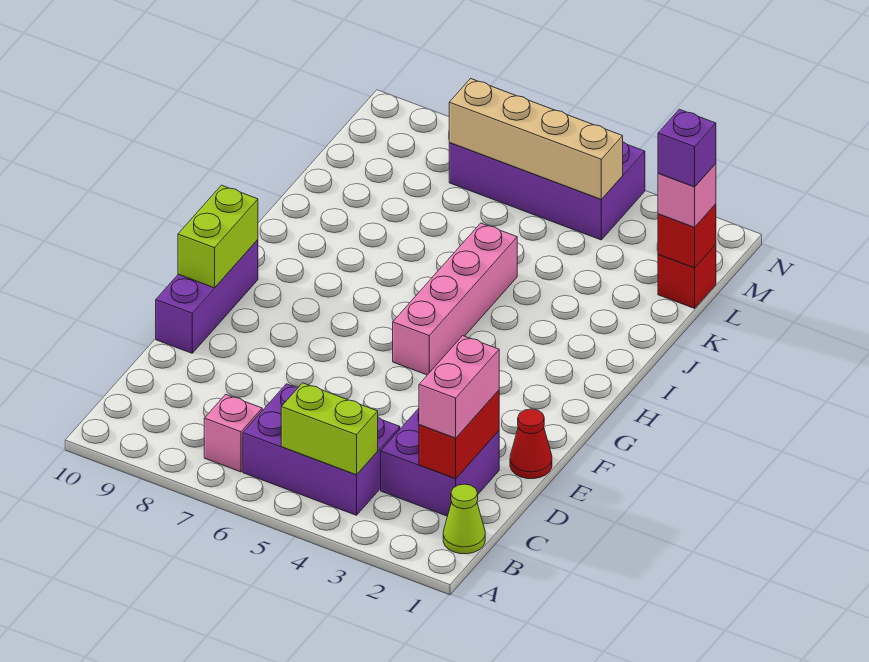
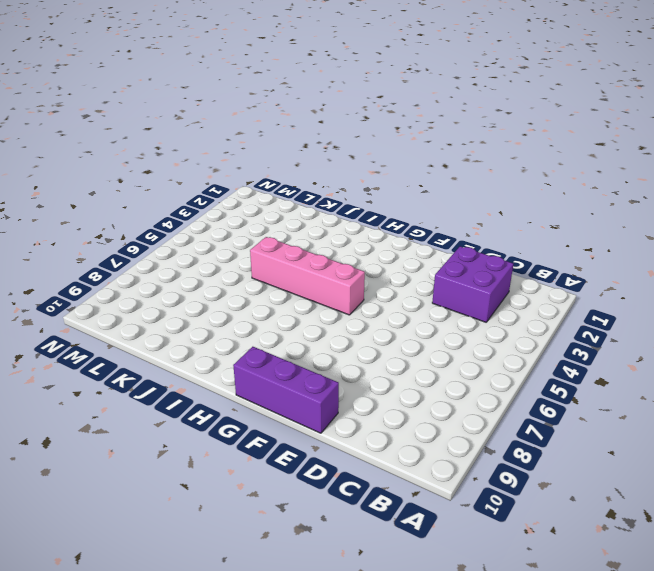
none -> lime 1x1 cone [443,484,485,554]
none -> purple 2x3 brick [243,384,400,515]
none -> pink 1x1 brick [204,394,262,472]

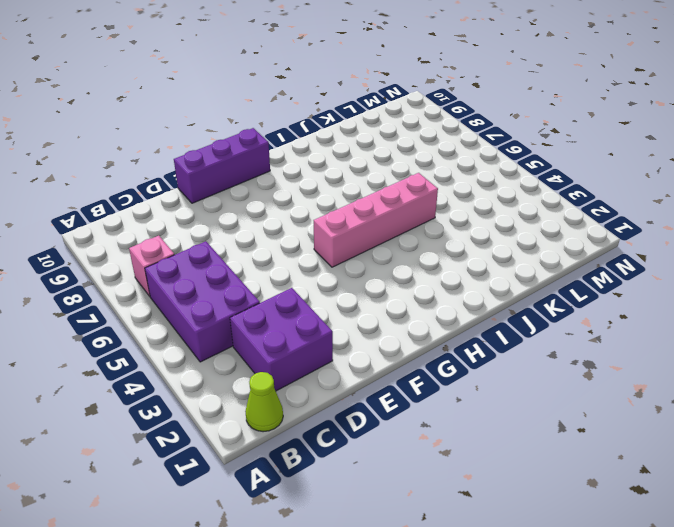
none -> red 1x1 cone [510,409,552,479]
none -> red 1x1 brick [658,245,716,308]
none -> purple 2x4 brick [449,142,645,240]

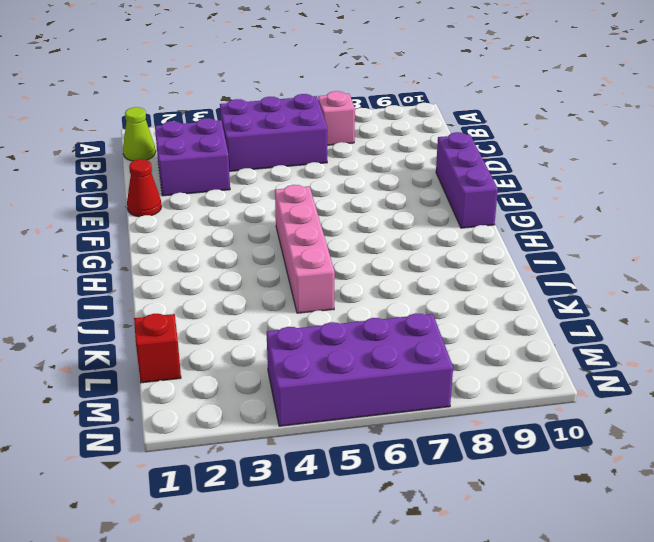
none -> lime 1x2 brick [281,383,378,475]
none -> red 1x2 brick [419,390,499,479]
none -> lime 1x2 brick [178,185,258,288]

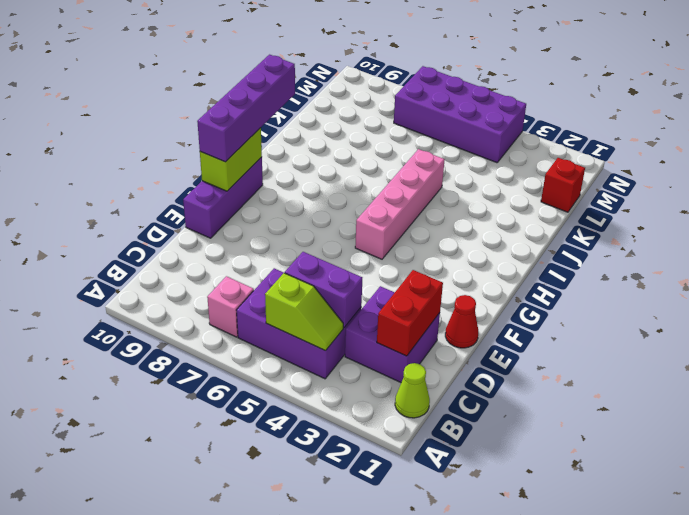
lime 1x2 slope [265,273,343,351] -> lime 1x2 brick [281,383,378,475]
purple 1x2 brick [285,252,362,328] -> none
purple 1x4 brick [197,55,295,162] -> none
none -> red 1x1 brick [658,204,716,268]
none -> tan 1x4 brick [449,79,623,199]
none -> pink 1x2 brick [419,336,499,438]

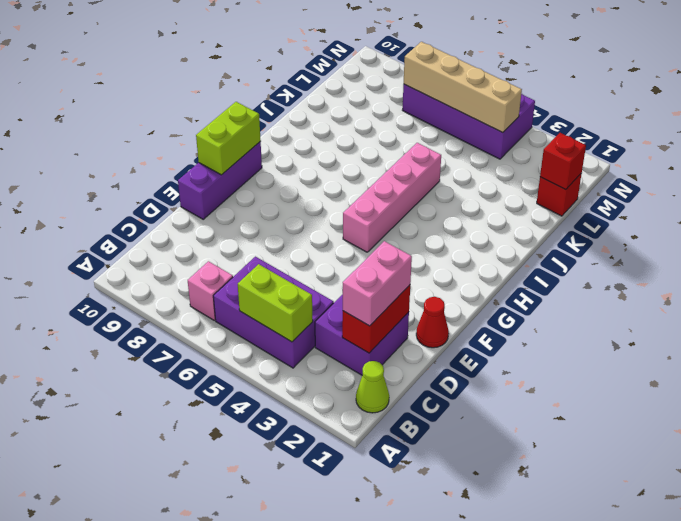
none -> pink 1x1 brick [658,164,716,227]
none -> purple 1x1 brick [658,109,716,187]

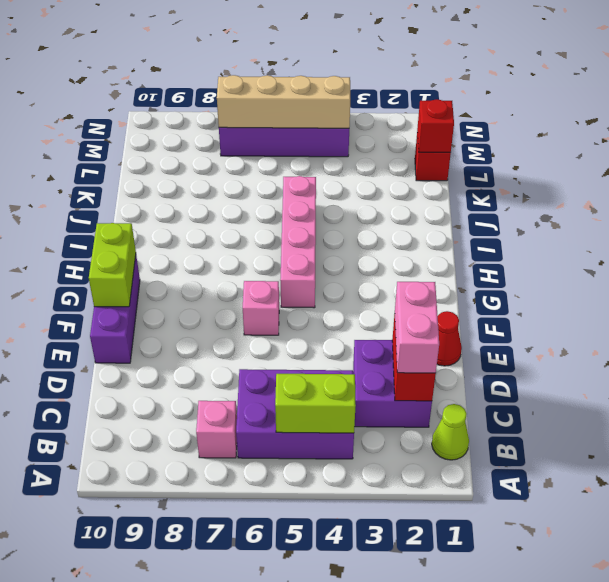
pink 1x1 brick [243,281,279,335] -> pink 1x1 brick moved to [658,164,716,227]
none -> purple 1x1 brick [658,109,716,187]

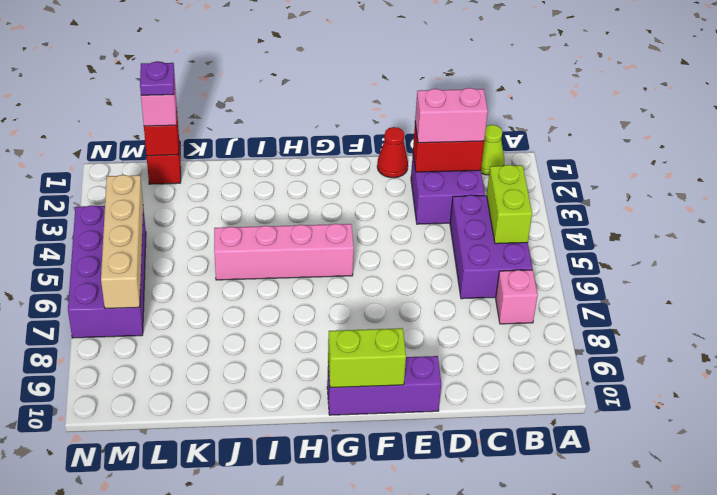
purple 1x1 plate [140,62,174,95] -> purple 1x1 brick [658,109,716,187]

